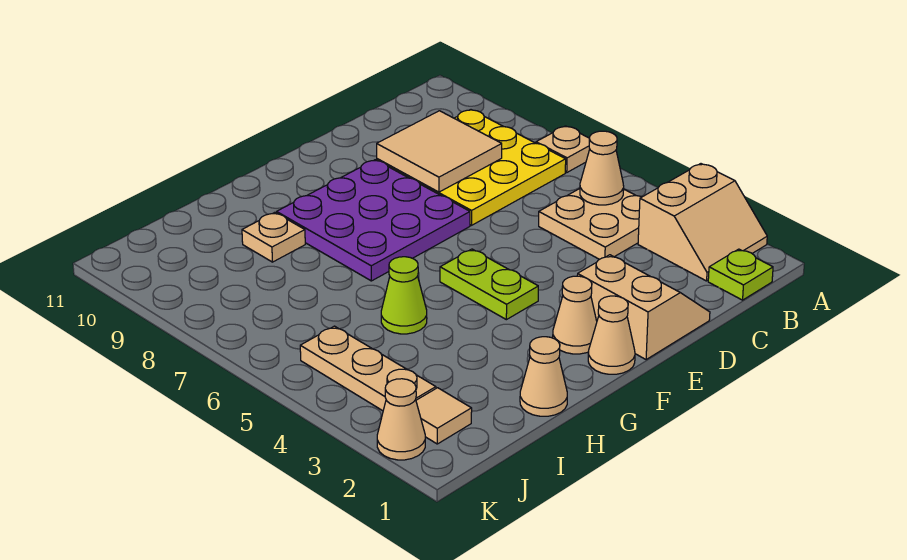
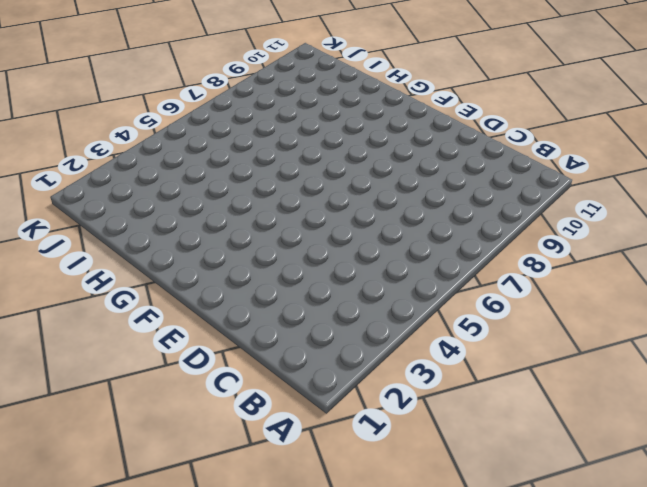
none -> tan 2x2 slope [638,164,767,281]
none -> tan 1x1 plate [536,126,590,172]
none -> lime 1x1 plate [708,249,773,300]

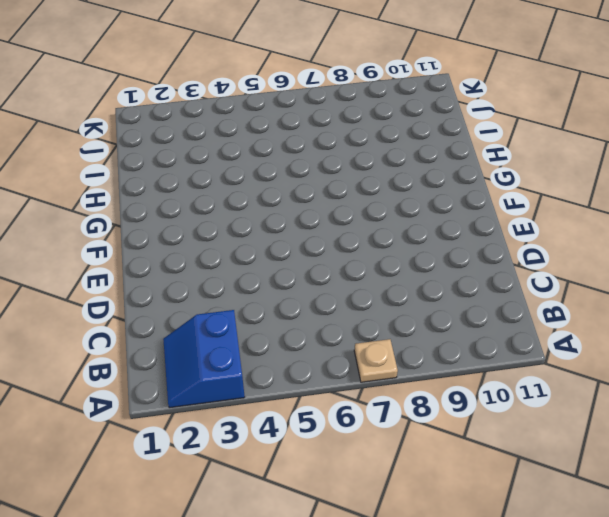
blue 2x2 slope [163,310,245,408] -> tan 2x2 slope [638,164,767,281]
none -> lime 1x1 plate [708,249,773,300]
none -> tan 2x2 plate [539,189,642,259]
none -> yellow 3x3 plate [377,110,566,225]

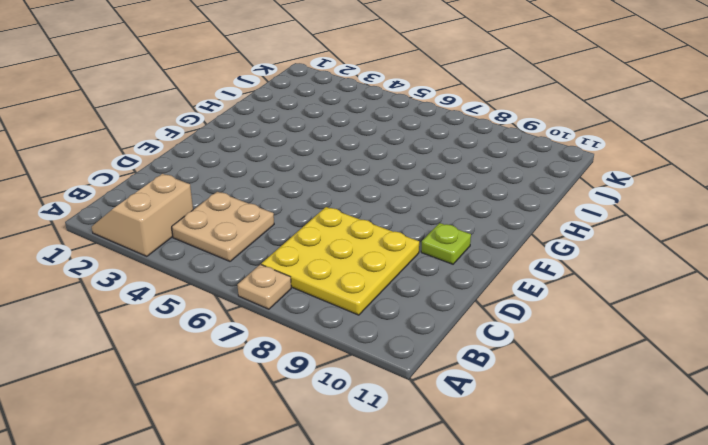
lime 1x1 plate [421,223,471,264] -> lime 1x1 plate moved to [708,249,773,300]
none -> tan 2x2 slope [577,255,710,360]
none -> purple 3x3 plate [277,160,470,281]
none -> tan 1x1 cone [588,296,635,374]

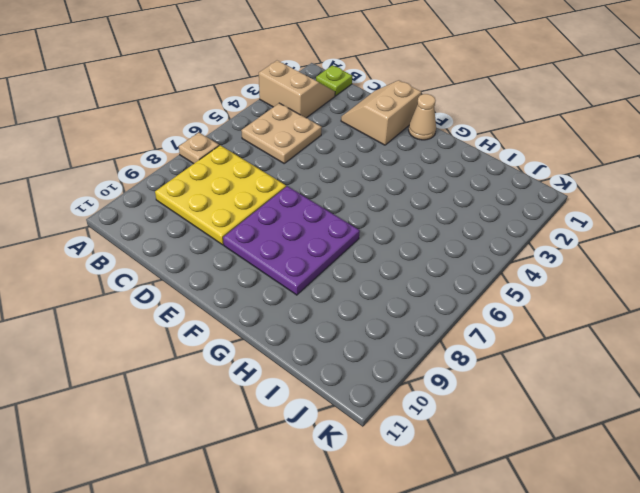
none -> tan 1x1 cone [553,276,597,354]
none -> lime 1x2 plate [440,249,538,320]
none -> tan 1x1 cone [520,337,567,416]

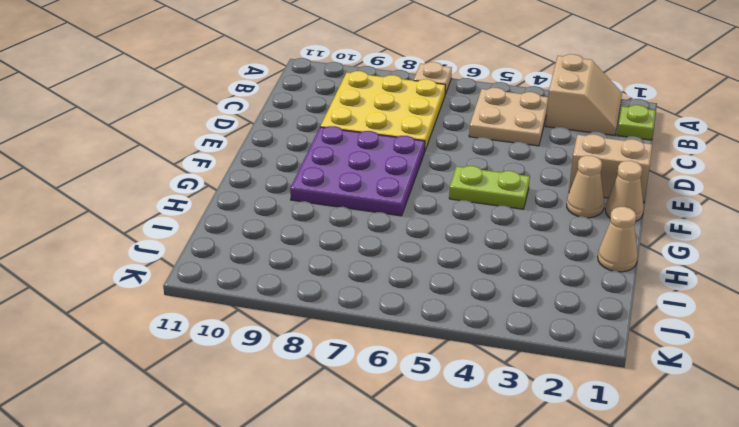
none -> lime 1x1 cone [381,257,427,334]
none -> tan 1x1 plate [242,212,305,262]
none -> tan 1x1 tile [416,388,472,444]

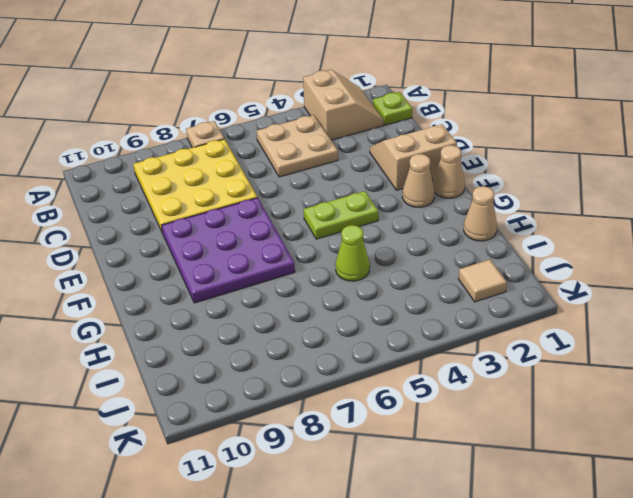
none -> tan 1x1 plate [242,212,305,262]
none -> tan 1x3 plate [300,326,436,411]
none -> tan 1x1 cone [377,379,425,460]

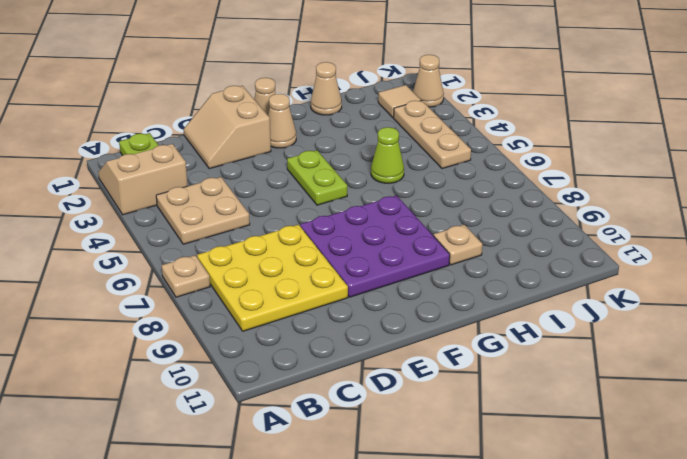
none -> tan 1x1 cone [580,131,624,205]
none -> tan 2x2 tile [377,111,502,192]

